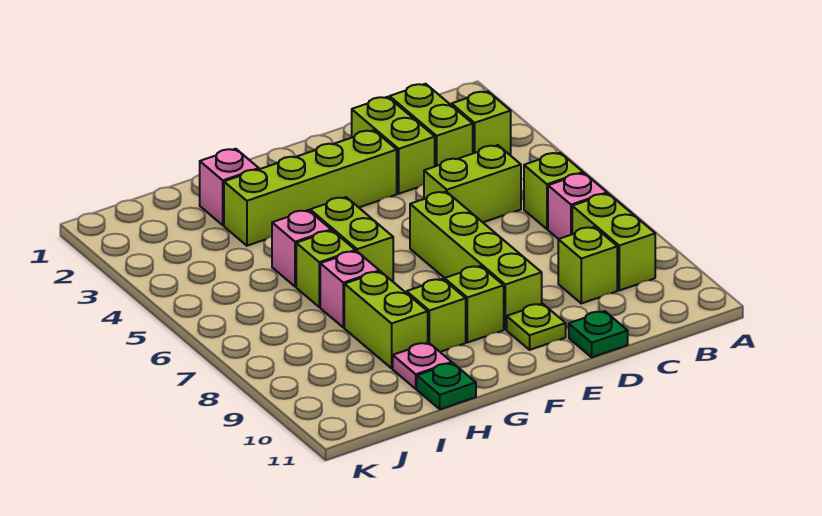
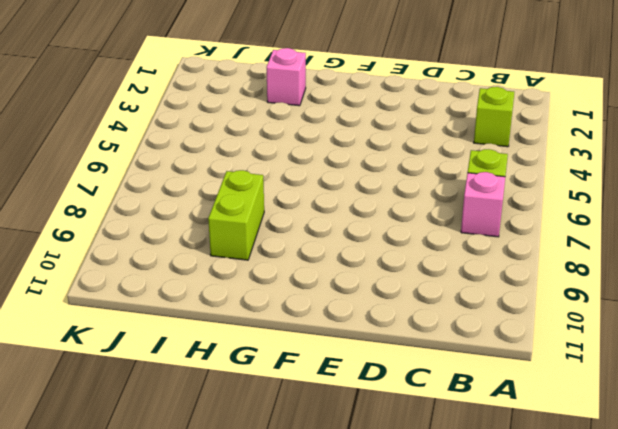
none -> lime 1x2 brick [572,194,655,290]
none -> lime 1x2 brick [390,84,473,166]
none -> lime 1x2 brick [424,145,521,222]

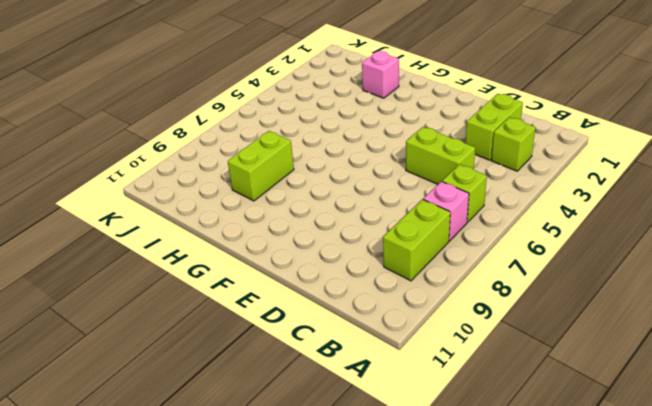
none -> lime 1x1 brick [558,227,617,303]
none -> lime 1x2 brick [352,97,435,194]
none -> green 1x1 plate [569,311,628,357]

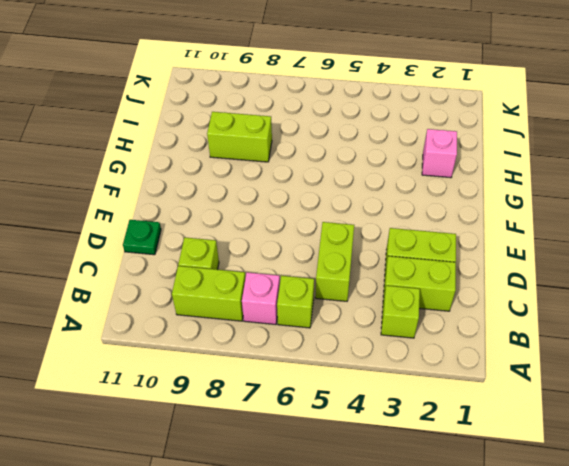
none -> lime 1x4 brick [224,130,397,246]
none -> lime 1x4 brick [410,192,542,329]
none -> lime 1x1 plate [507,304,566,350]

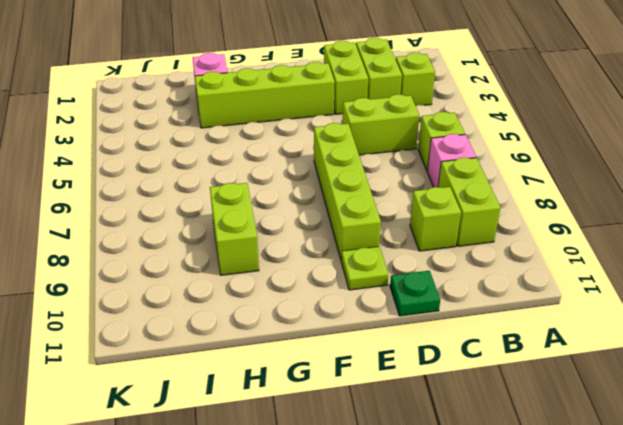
none -> lime 1x1 brick [444,266,504,342]
none -> lime 1x2 brick [310,197,393,281]
none -> lime 1x1 brick [407,279,466,352]

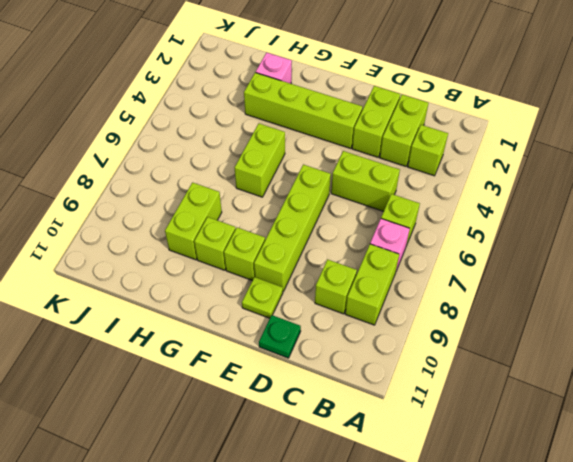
none -> pink 1x1 brick [272,210,331,287]
none -> lime 1x1 brick [296,231,355,307]
none -> pink 1x1 brick [320,251,379,328]

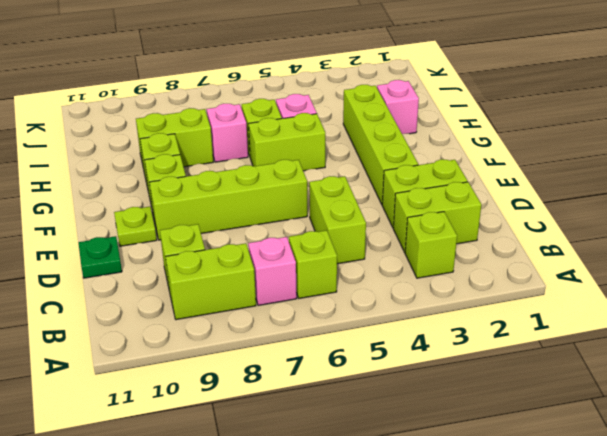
none -> pink 1x1 plate [393,343,452,389]
none -> green 1x1 plate [417,363,476,409]

